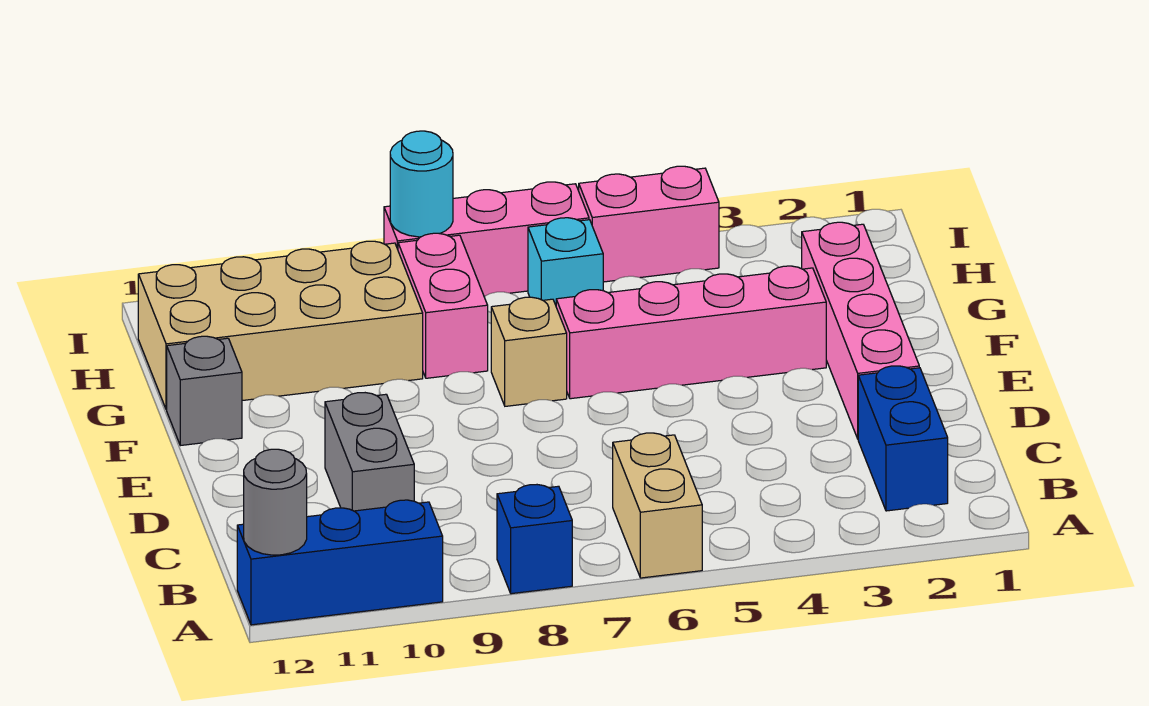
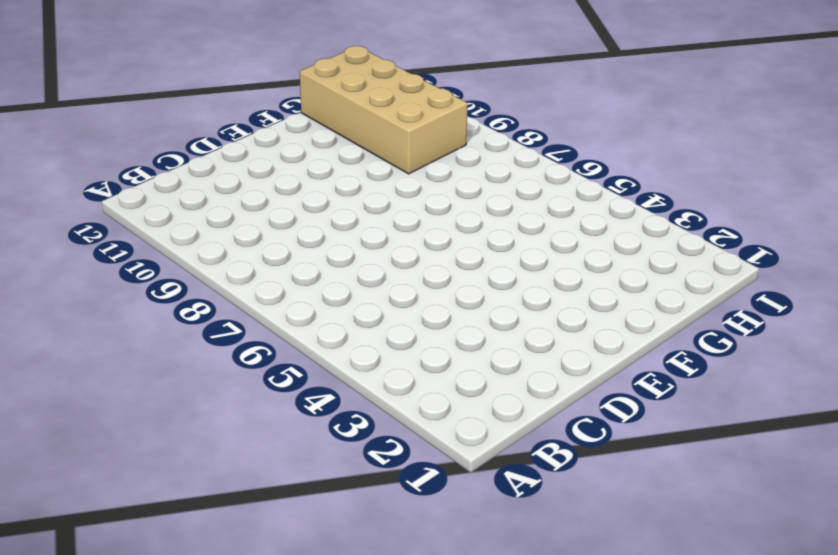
none -> tan 1x2 brick [613,433,702,578]
none -> blue 1x1 brick [497,485,572,594]
none -> blue 1x3 brick [237,500,443,625]

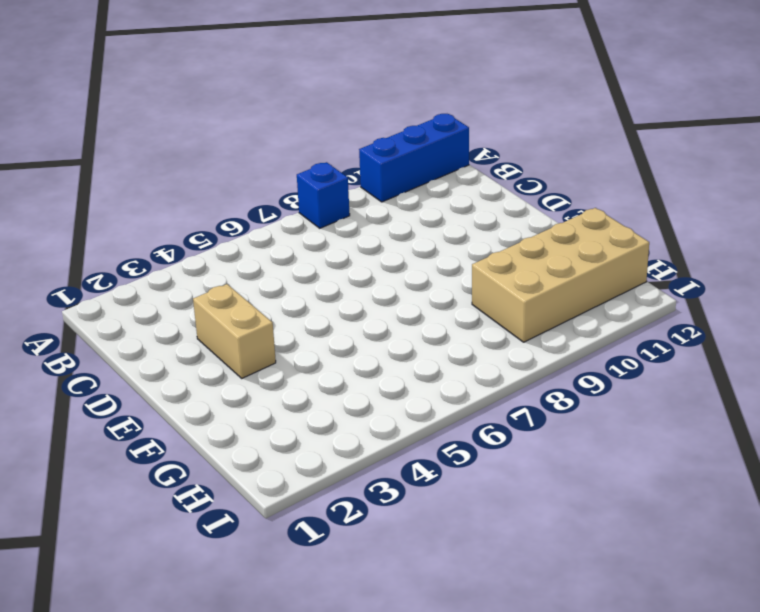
tan 1x2 brick [193,284,276,378] -> tan 1x2 brick moved to [613,433,702,578]
none -> blue 1x2 brick [858,366,948,511]
none -> grey 1x2 brick [325,393,414,511]
none -> pink 1x4 brick [802,222,919,439]

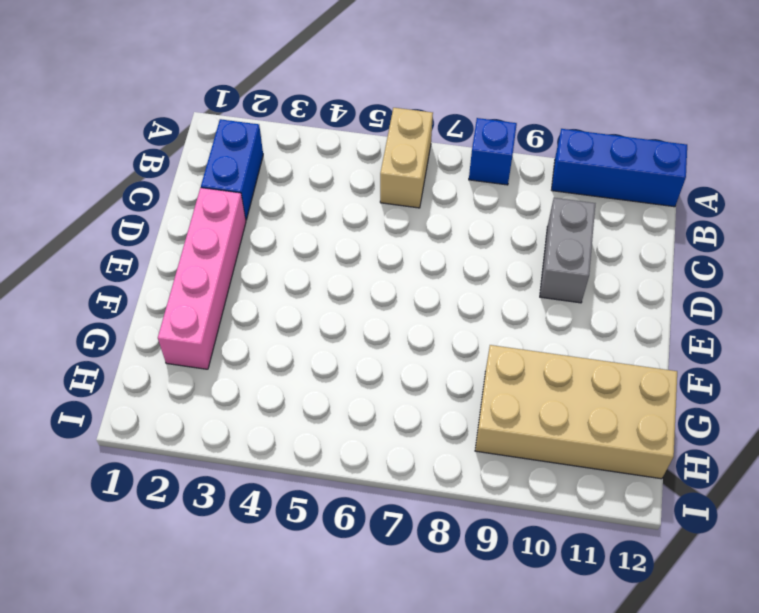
none -> pink 1x4 brick [556,266,826,399]
none -> tan 1x1 brick [491,297,567,406]
none -> grey 1x1 brick [167,336,242,446]

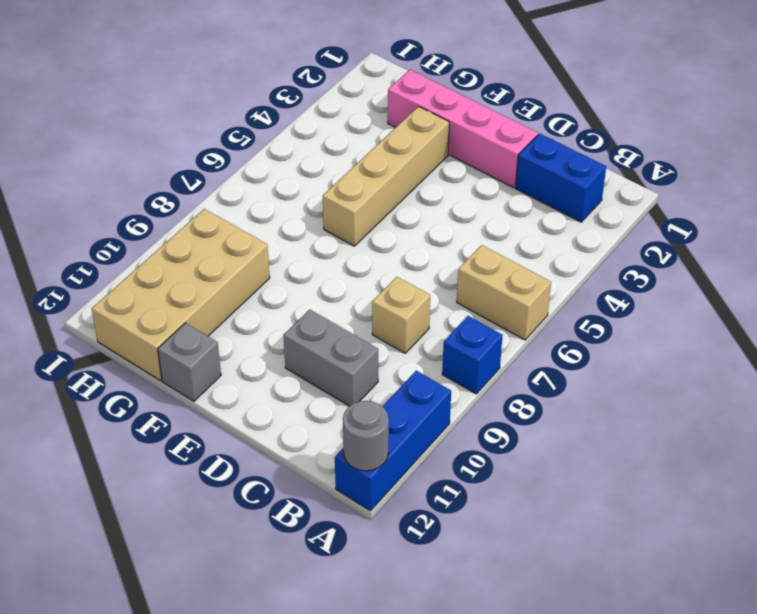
tan 1x1 brick [372,277,430,353] -> tan 1x1 brick moved to [491,297,567,406]
tan 1x4 brick [323,106,449,246] -> pink 1x4 brick [556,266,826,399]
none -> pink 1x2 brick [398,233,488,378]
none -> cyan 1x1 brick [528,218,603,305]
none -> pink 1x2 brick [579,166,719,282]

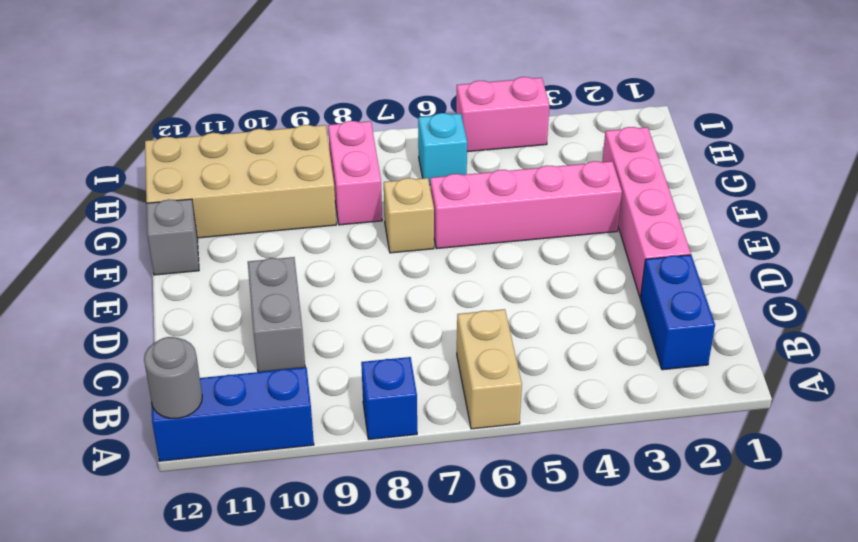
none -> pink 1x3 brick [384,182,589,296]
none -> cyan 1x1 round brick [390,131,453,237]

